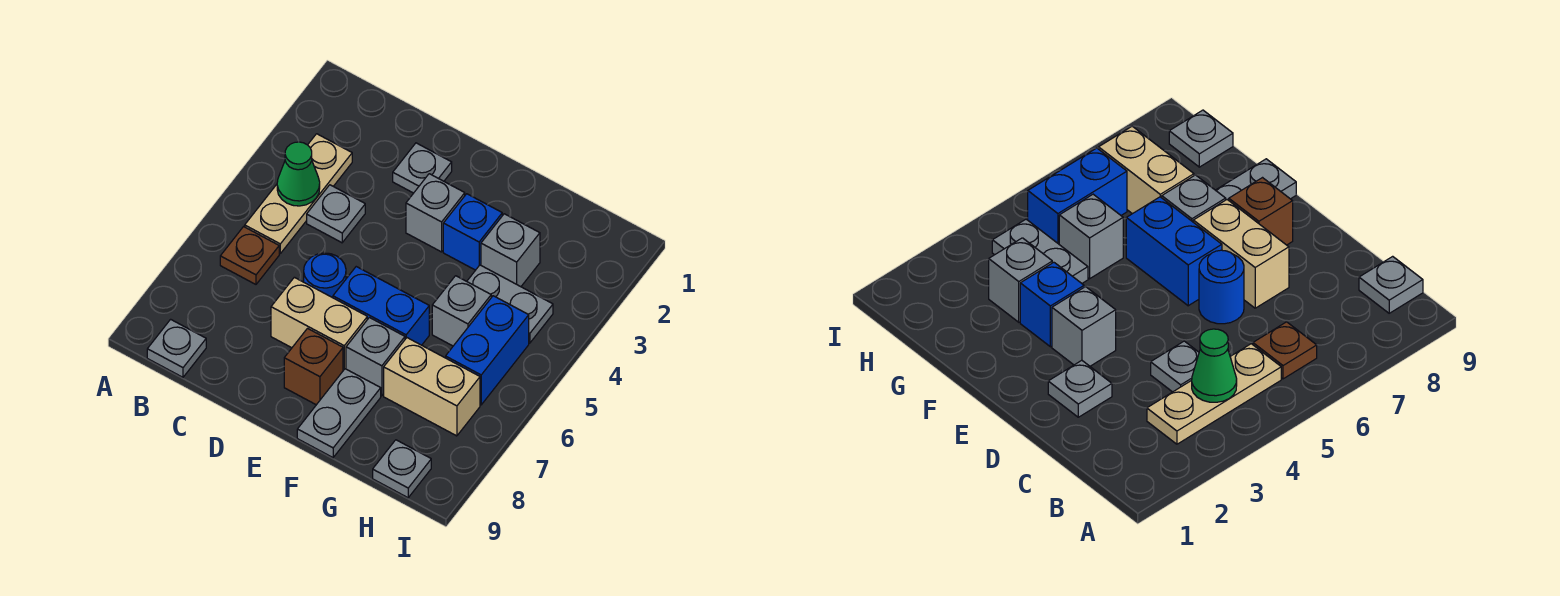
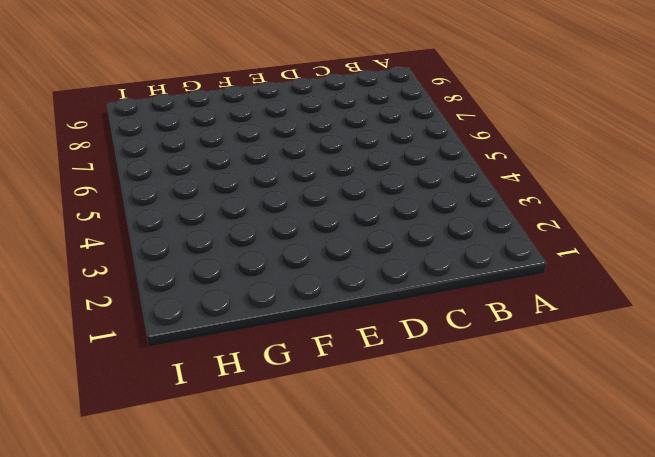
none -> tan 1x3 plate [245,134,352,253]
none -> brown 1x1 plate [220,227,279,284]
none -> grey 1x1 plate [147,319,206,377]

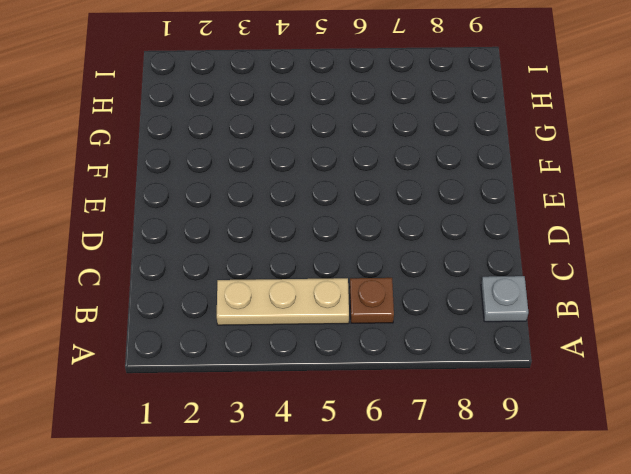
none -> grey 1x1 plate [307,185,365,243]
none -> grey 1x1 plate [393,143,452,193]
none -> blue 1x1 round brick [304,253,346,298]

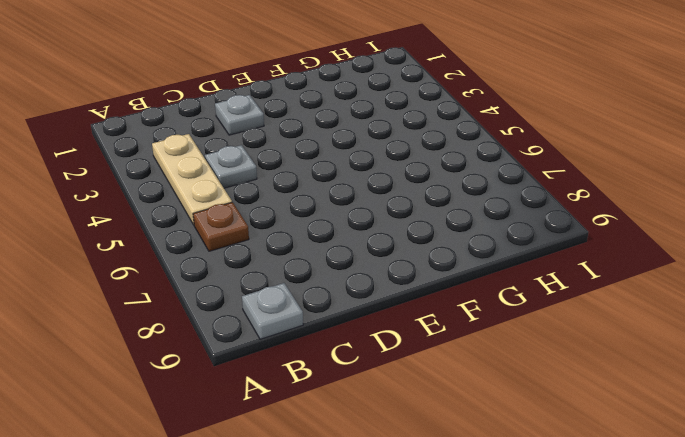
none -> blue 1x1 round brick [304,253,346,298]
none -> tan 1x2 brick [271,277,367,370]
none -> grey 1x1 brick [406,174,465,252]

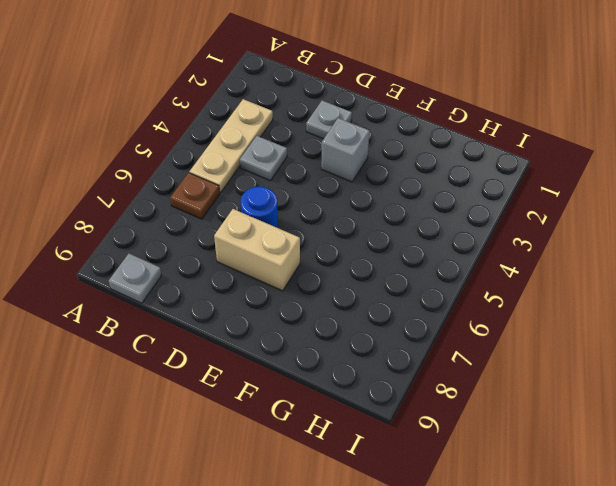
none -> blue 1x2 brick [333,267,429,345]
none -> brown 1x1 brick [284,328,343,405]
none -> blue 1x1 brick [443,194,502,270]

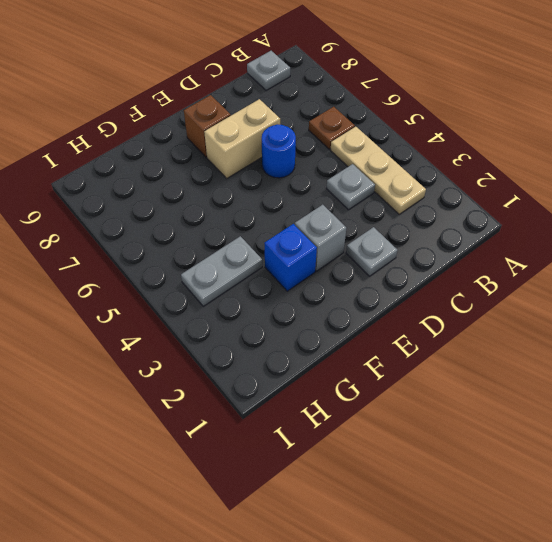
none -> blue 1x2 brick [333,267,429,345]
none -> grey 1x1 brick [346,318,405,396]
none -> grey 1x2 plate [297,369,381,457]

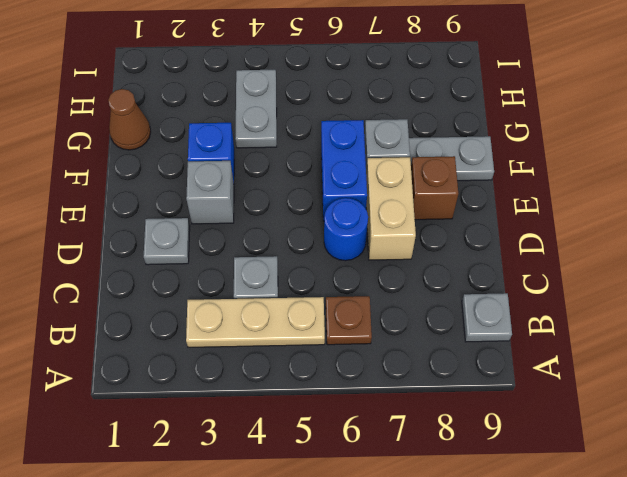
brown 1x1 cone [108,89,151,150] -> none
none -> grey 1x1 brick [481,214,540,287]
none -> grey 1x1 brick [432,276,491,346]
none -> tan 1x2 brick [384,338,480,436]

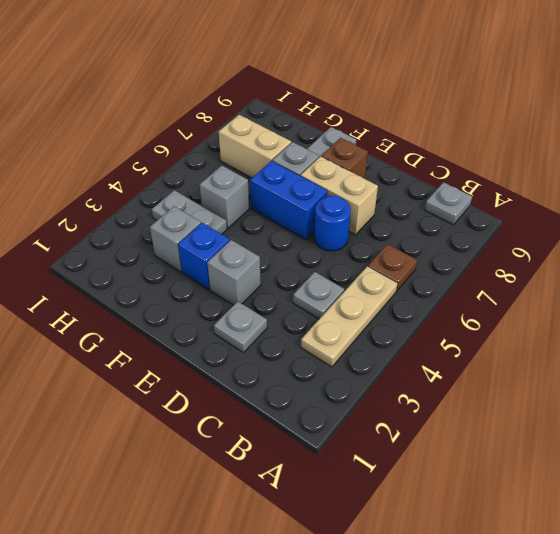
none -> blue 1x2 brick [446,296,529,405]
none -> grey 1x1 plate [373,440,431,498]
none -> green 1x1 cone [277,142,320,206]

